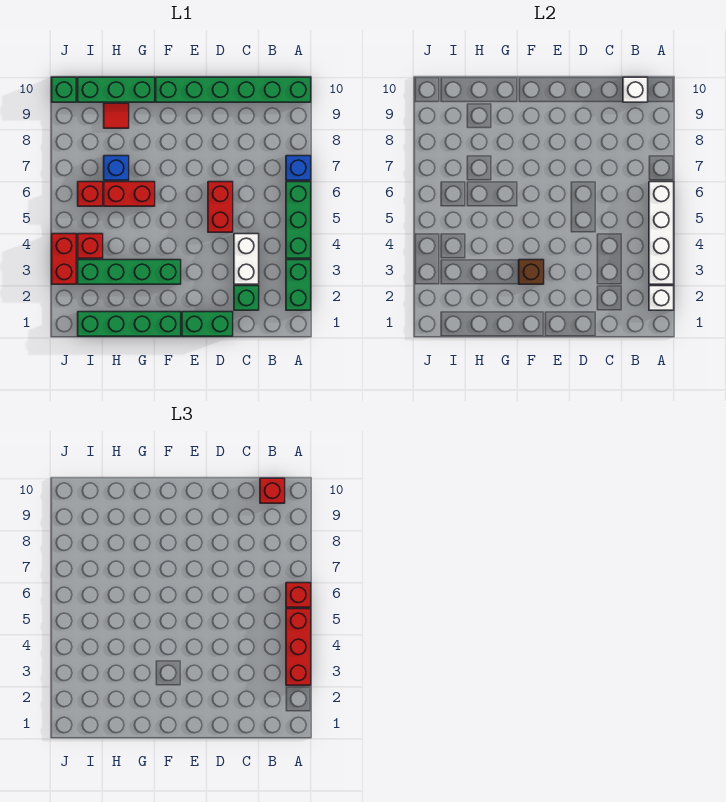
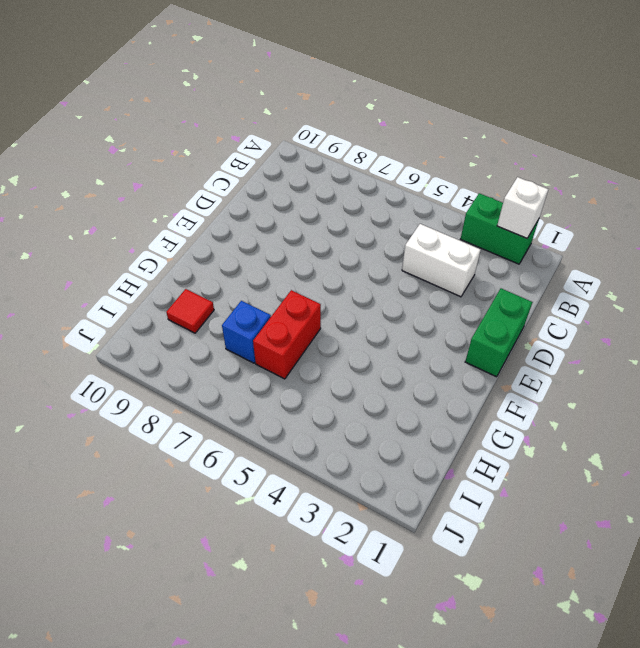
none -> green 1x3 brick [286,182,311,258]
none -> blue 1x1 brick [286,156,311,180]
none -> green 1x6 brick [156,77,311,102]

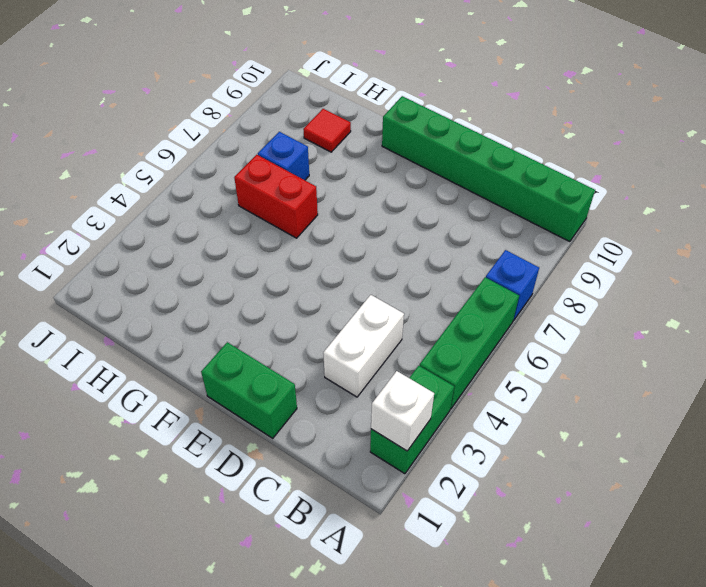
none -> green 1x1 brick [234,286,259,310]
none -> red 1x2 brick [208,182,233,232]
none -> green 1x4 brick [78,312,181,336]

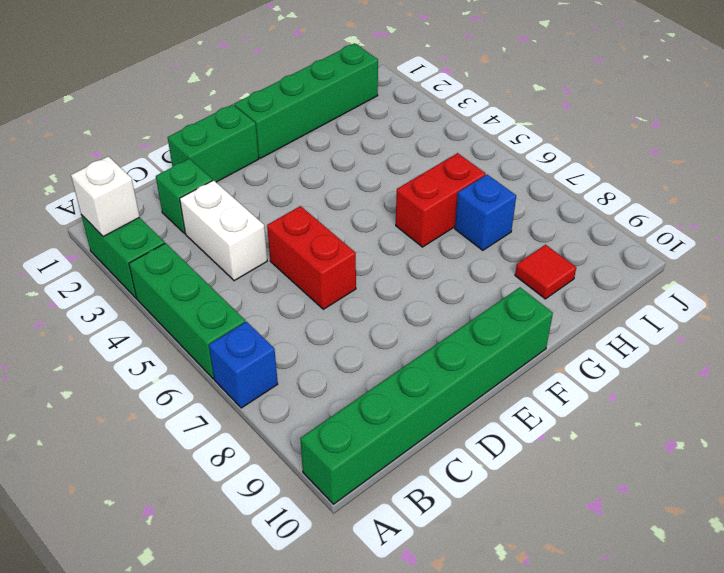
none -> green 1x4 brick [78,260,181,284]
none -> green 1x3 brick [78,77,155,102]
none -> red 1x1 brick [78,234,103,258]

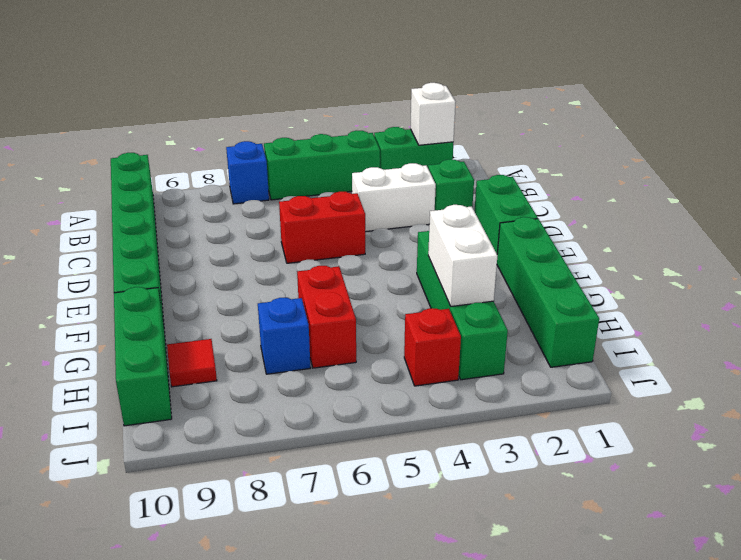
white 1x2 brick [428,205,498,306] -> none
none -> red 1x1 brick [78,182,103,206]
none -> red 1x2 brick [52,234,76,284]
none -> green 1x1 brick [52,77,76,102]

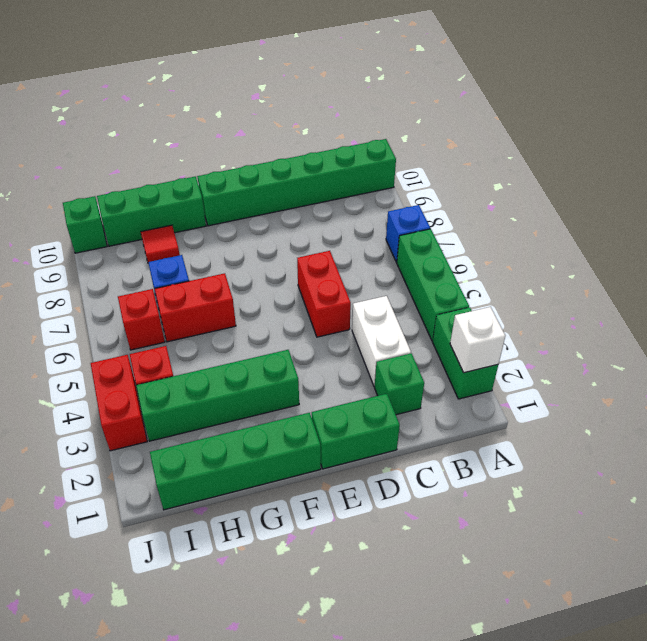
none -> white 1x4 brick [649,182,674,284]
none -> white 1x1 brick [623,77,648,102]
none -> brown 1x1 brick [519,260,544,284]

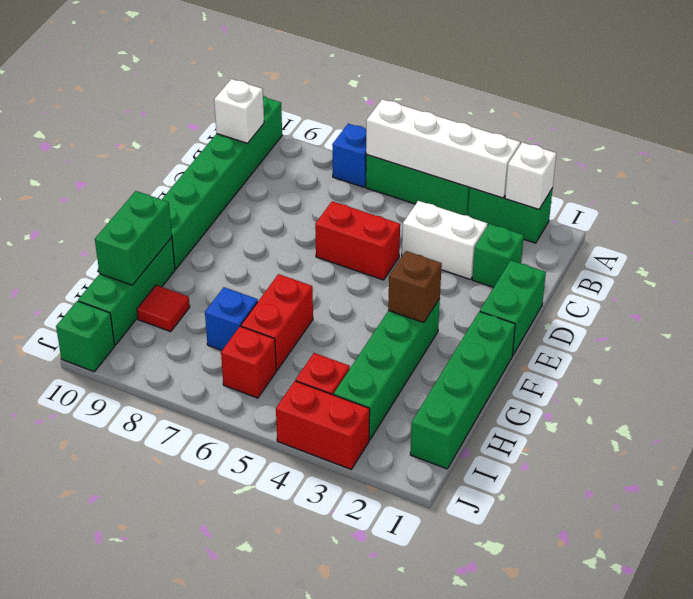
green 1x2 brick [95,191,172,285] -> none
none -> red 1x3 brick [286,609,311,685]
none -> red 1x1 brick [286,583,311,607]
none -> red 1x1 brick [260,478,285,503]

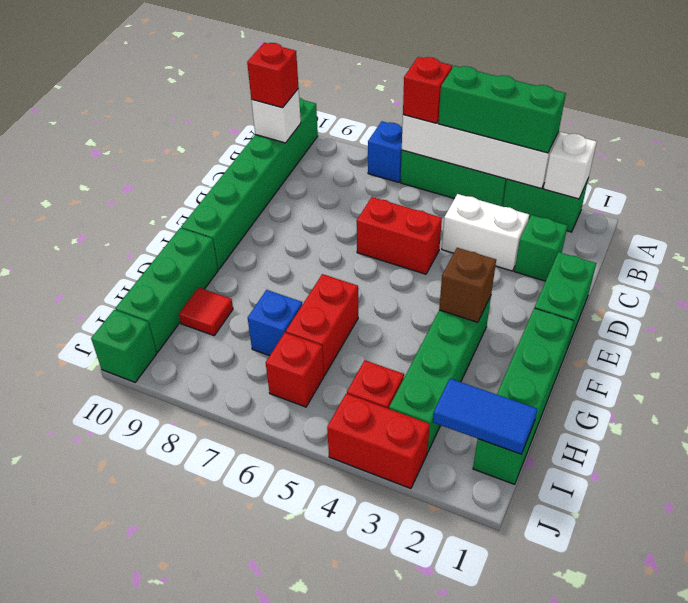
green 1x3 brick [438,66,566,153] -> red 1x3 brick [286,609,311,685]
blue 1x2 tile [433,379,537,454] -> none

